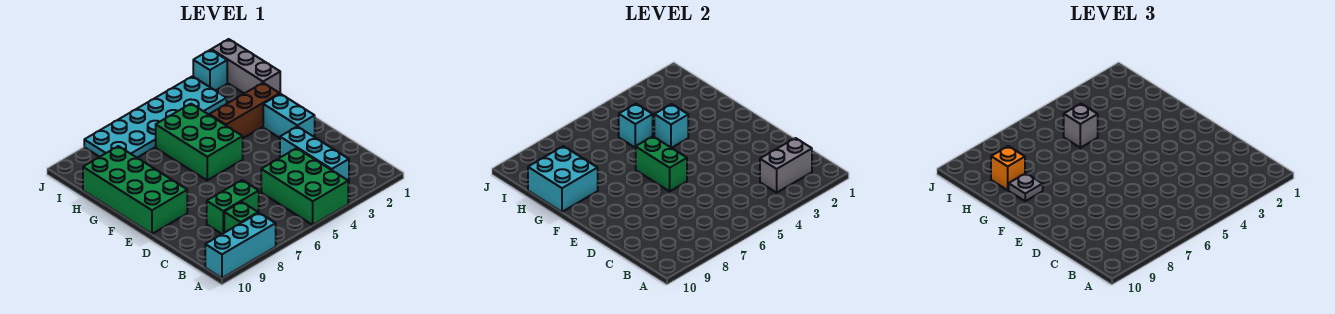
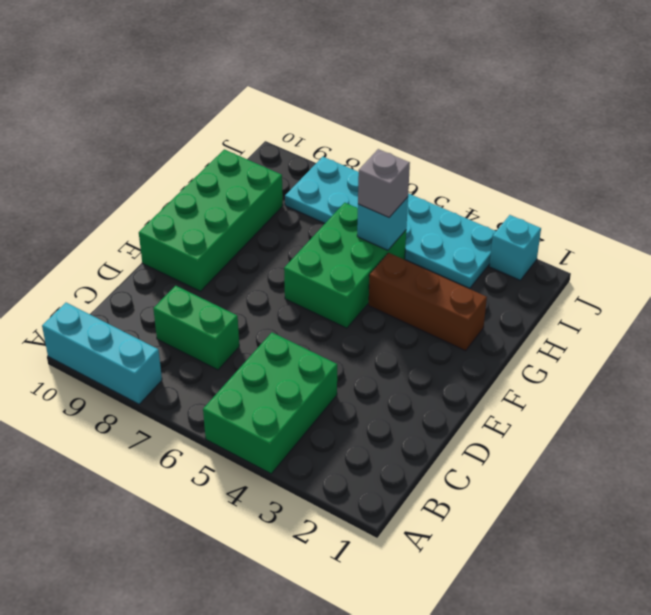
none -> cyan 1x3 brick [280,127,349,183]
none -> green 1x1 brick [224,202,258,233]
none -> cyan 1x2 brick [263,94,315,138]

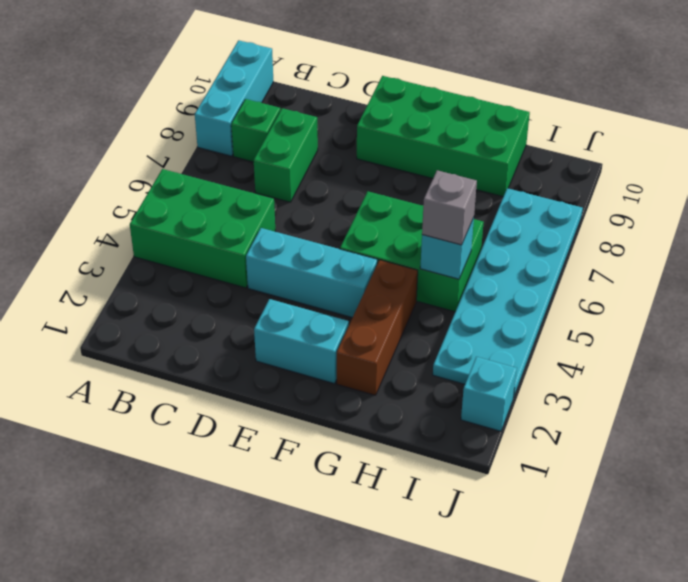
cyan 1x3 brick [246,228,377,318] -> cyan 1x3 brick moved to [280,127,349,183]
none -> grey 1x3 brick [211,39,280,94]
none -> grey 1x2 brick [760,138,812,193]
none -> green 1x2 brick [636,136,687,191]

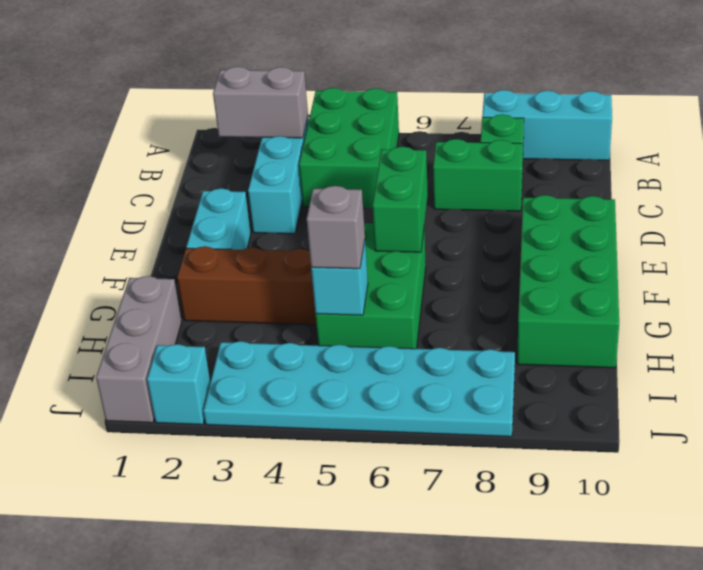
none -> cyan 1x1 brick [654,104,688,148]
none -> cyan 2x2 brick [528,146,598,212]
none -> grey 1x1 plate [1009,173,1043,201]

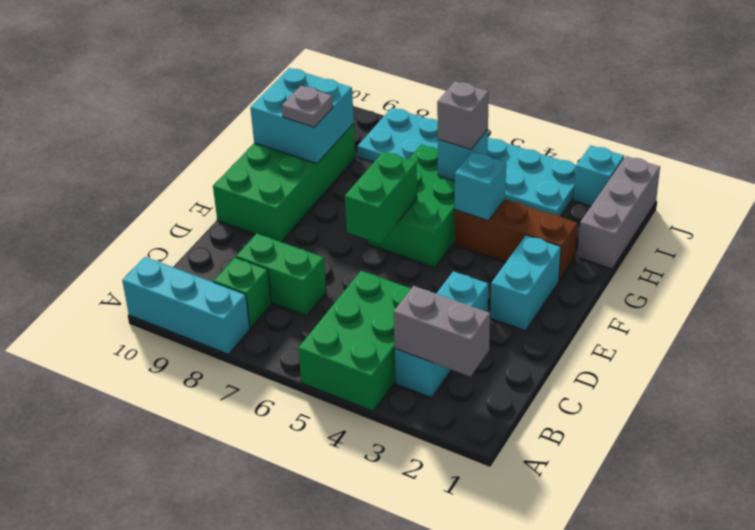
none -> orange 1x1 brick [991,146,1025,190]

